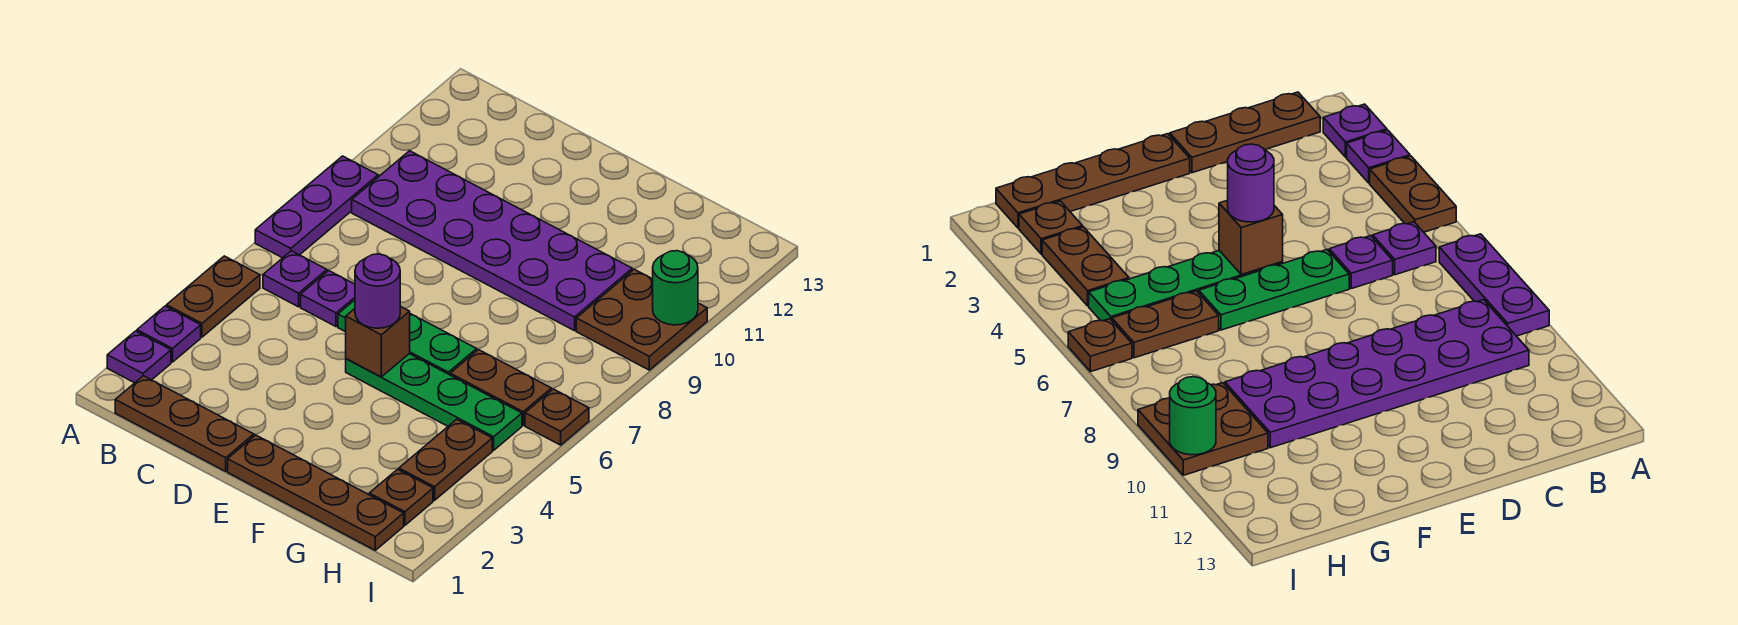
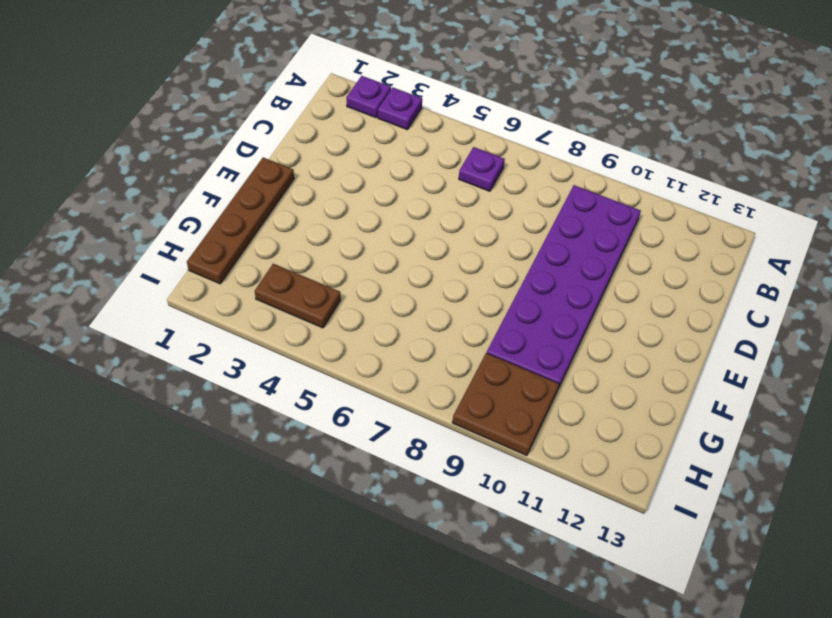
none -> brown 1x2 plate [167,256,260,337]
none -> purple 1x3 plate [255,156,378,258]
none -> brown 1x3 plate [115,376,254,471]

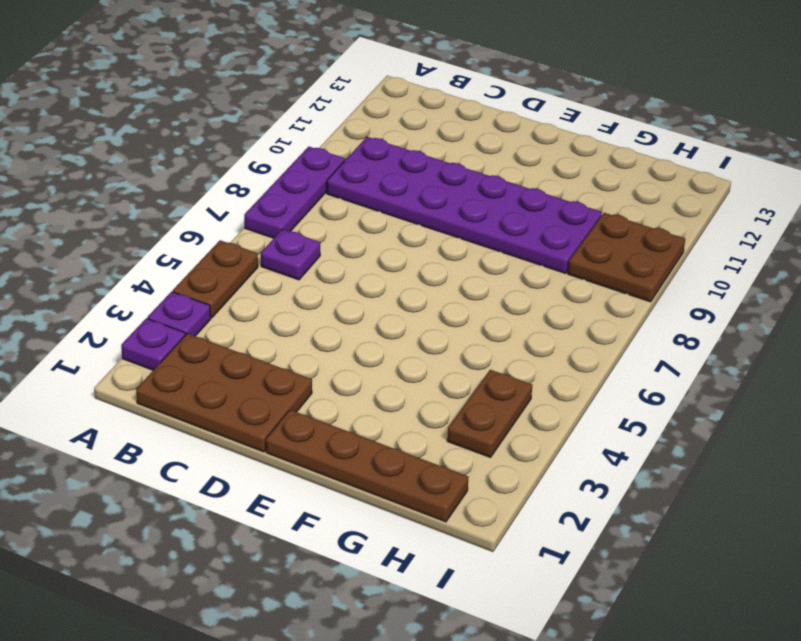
brown 2x3 plate [136,334,312,452] -> brown 1x3 plate [115,376,254,471]
none -> purple 1x1 plate [301,271,355,327]
none -> green 1x3 plate [338,300,477,375]
none -> green 1x4 plate [346,354,522,450]

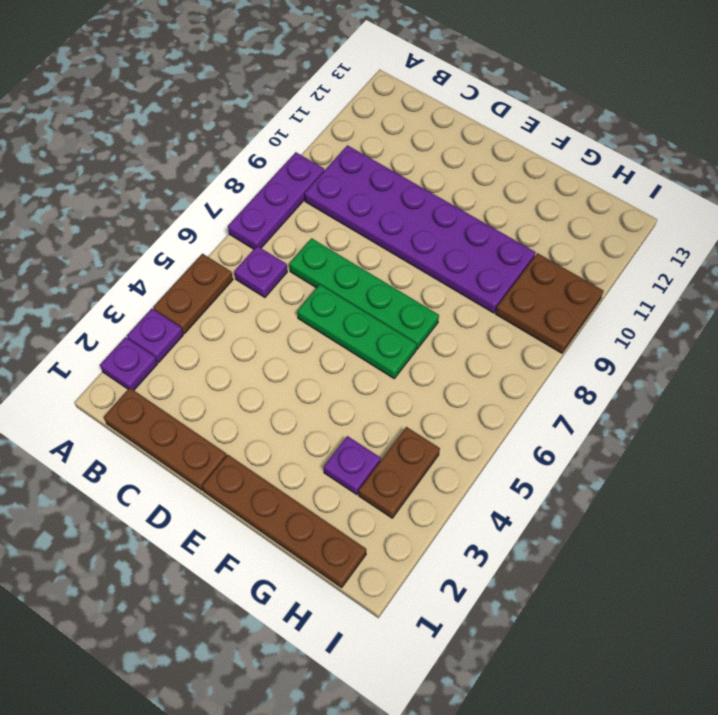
green 1x4 plate [289,238,439,349] -> green 1x4 plate moved to [346,354,522,450]
purple 1x1 plate [324,436,381,495] -> purple 1x1 plate moved to [301,271,355,327]
none -> brown 1x2 plate [450,350,551,425]
none -> brown 1x1 plate [369,469,433,525]
none -> brown 1x1 plate [525,389,589,445]

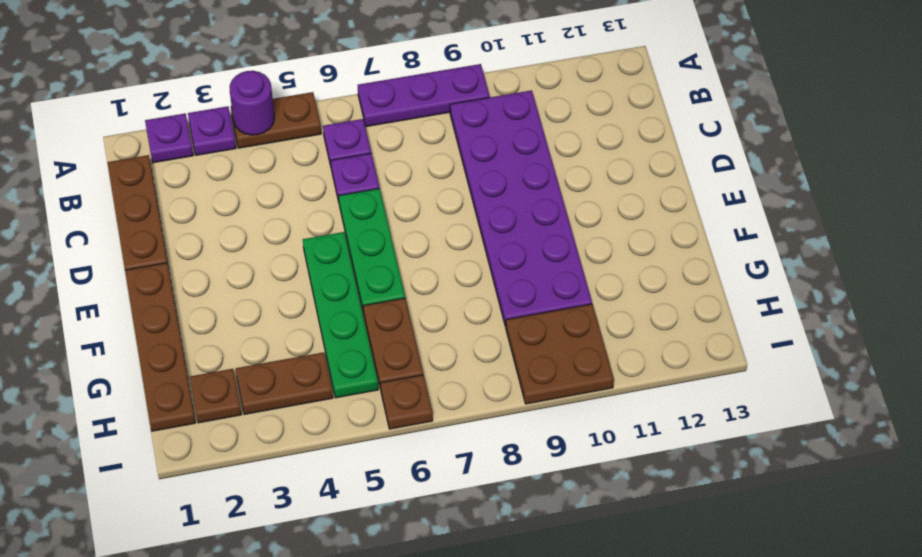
purple 1x1 round brick [230,71,274,135] -> purple 1x1 round brick moved to [355,254,400,328]
none -> brown 1x1 brick [346,306,410,377]
none -> green 1x1 round brick [653,251,698,325]

